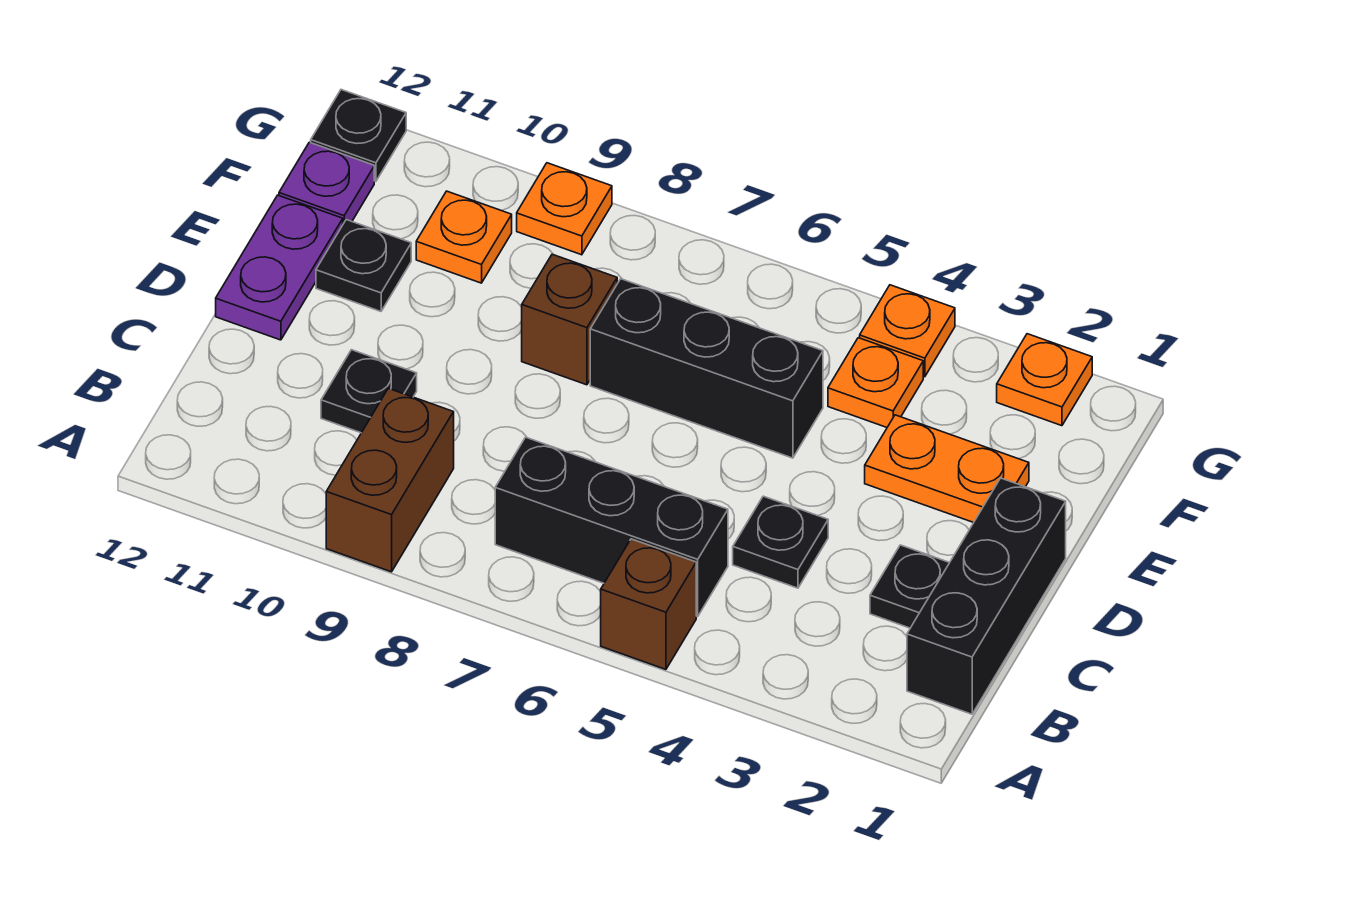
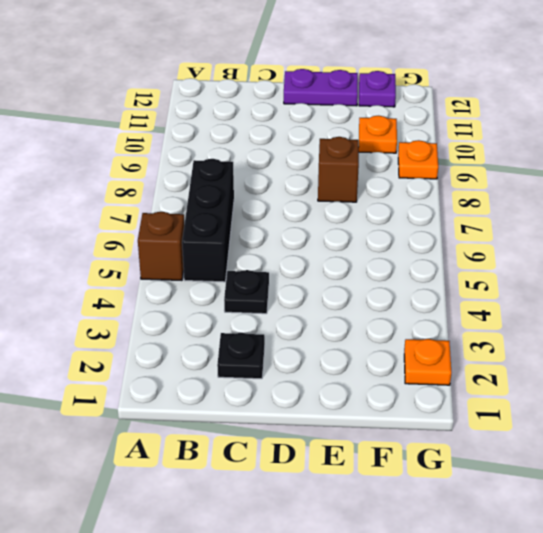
none -> brown 1x2 brick [326,388,454,572]
none -> black 1x3 brick [907,478,1066,714]
none -> black 1x1 plate [321,350,417,433]

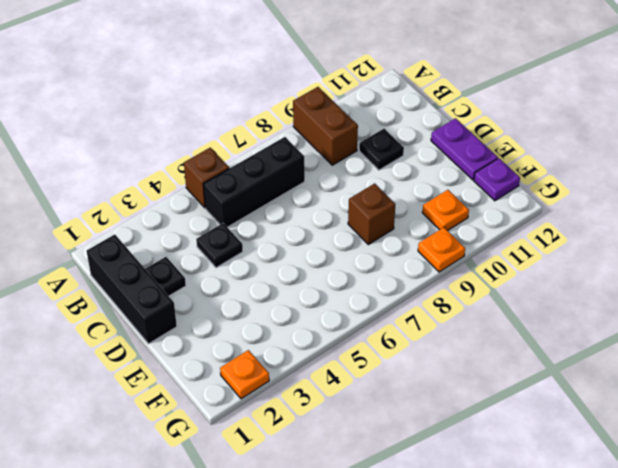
none -> orange 1x2 plate [865,415,1029,523]
none -> black 1x3 brick [590,279,823,458]
none -> black 1x1 plate [316,220,411,311]

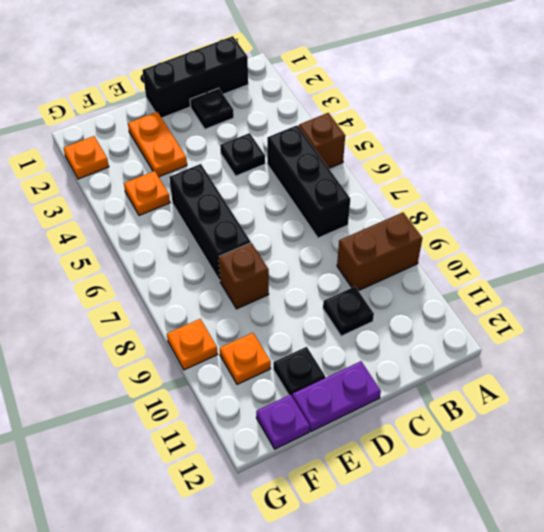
none -> orange 1x1 plate [860,285,955,377]
none -> black 1x1 plate [311,90,406,181]

